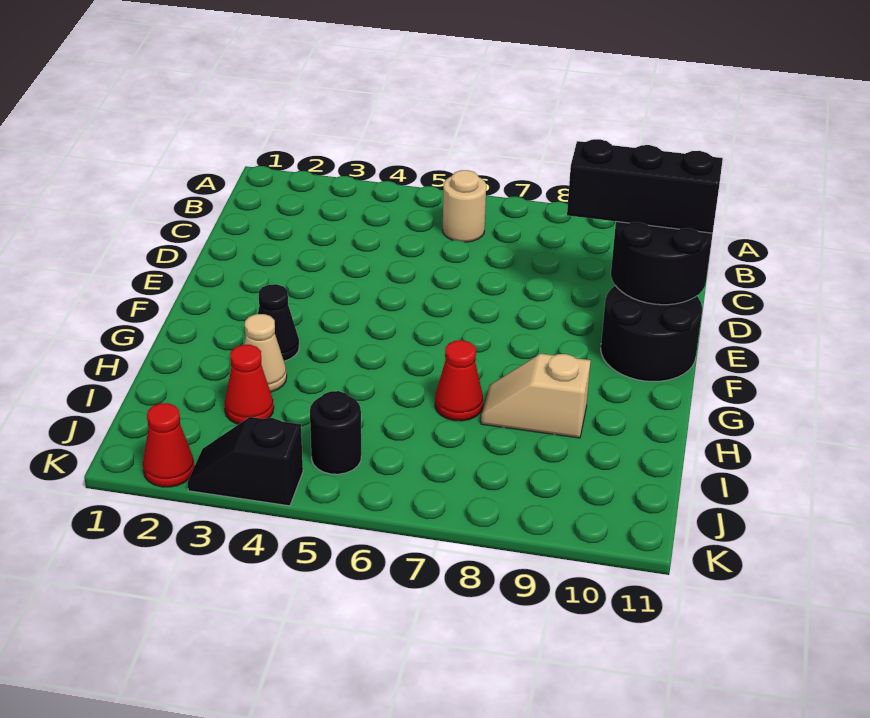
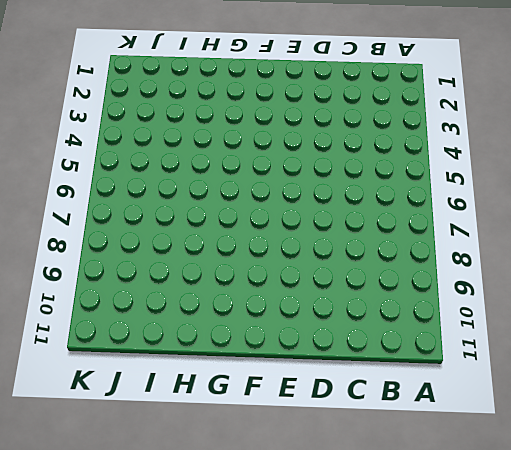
none -> tan 1x1 round brick [443,170,486,242]
none -> black 2x2 round brick [601,286,702,382]
none -> black 1x1 cone [258,284,299,361]

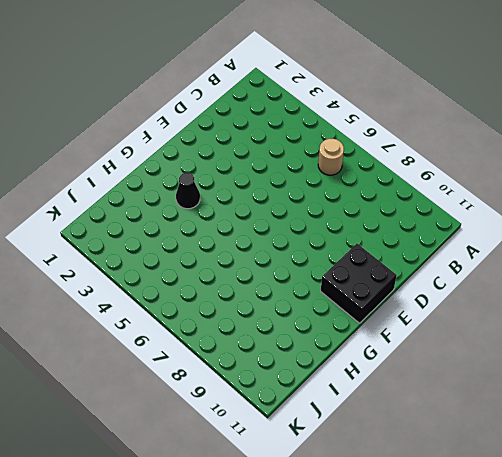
black 2x2 brick [321,244,397,323] -> black 2x2 round brick [601,286,702,382]
none -> tan 1x1 cone [244,314,287,392]
none -> red 1x1 cone [435,340,483,421]
none -> tan 1x2 slope [481,354,591,438]

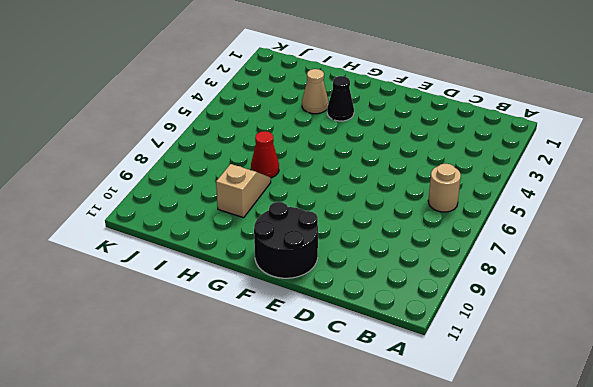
none -> red 1x1 cone [224,345,274,424]
none -> black 1x1 round brick [310,391,361,474]
none -> red 1x1 cone [143,403,194,487]

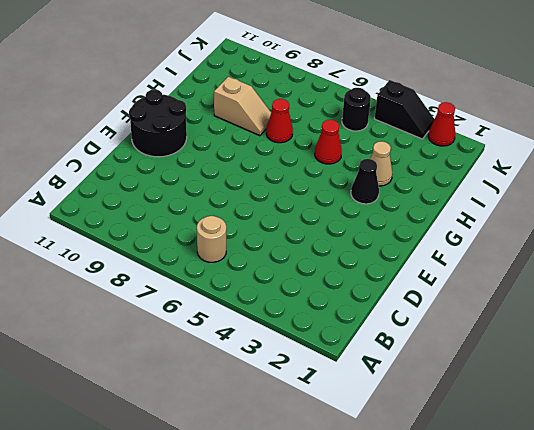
red 1x1 cone [315,120,342,164] -> red 1x1 cone moved to [224,345,274,424]
none -> black 2x2 round brick [611,222,713,305]
none -> black 1x3 brick [567,139,723,233]

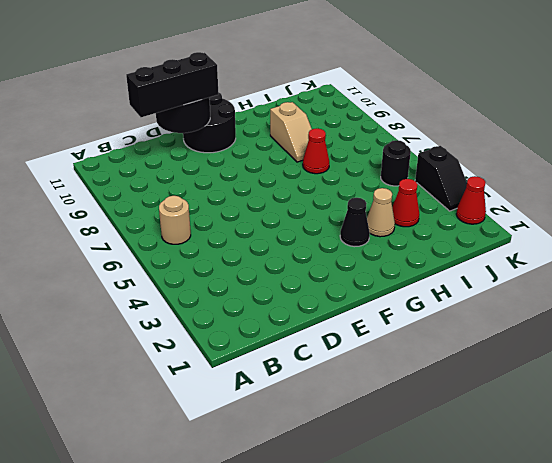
black 1x3 brick [126,52,218,117] -> black 1x3 brick turned to [567,139,723,233]

